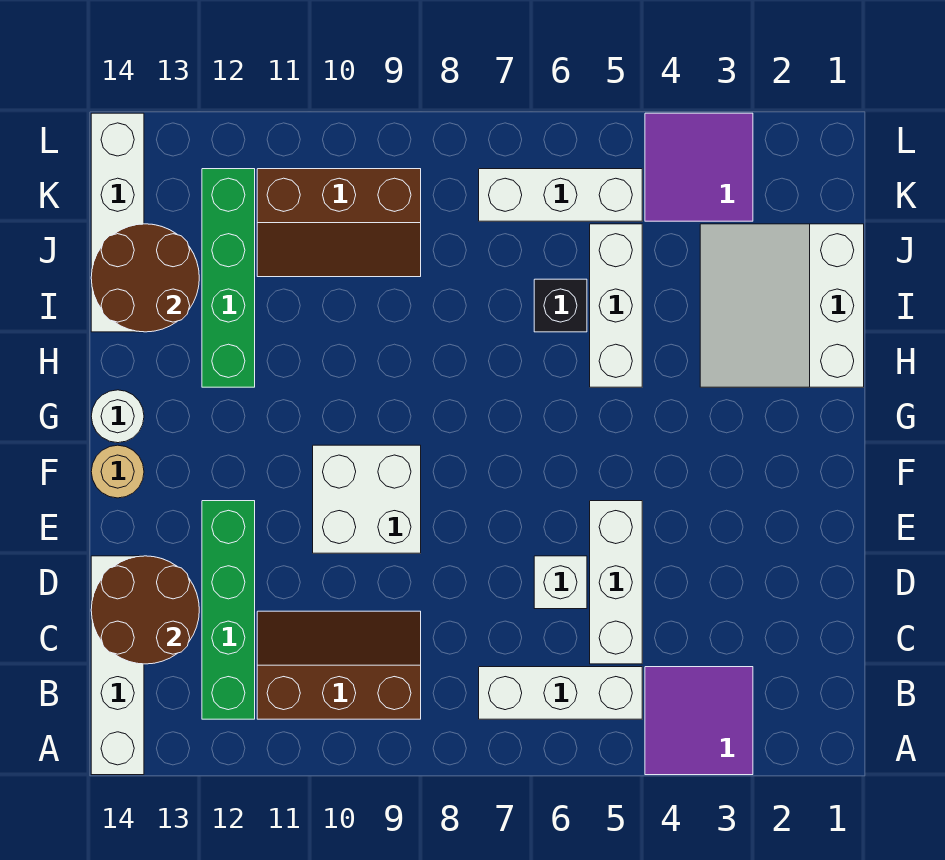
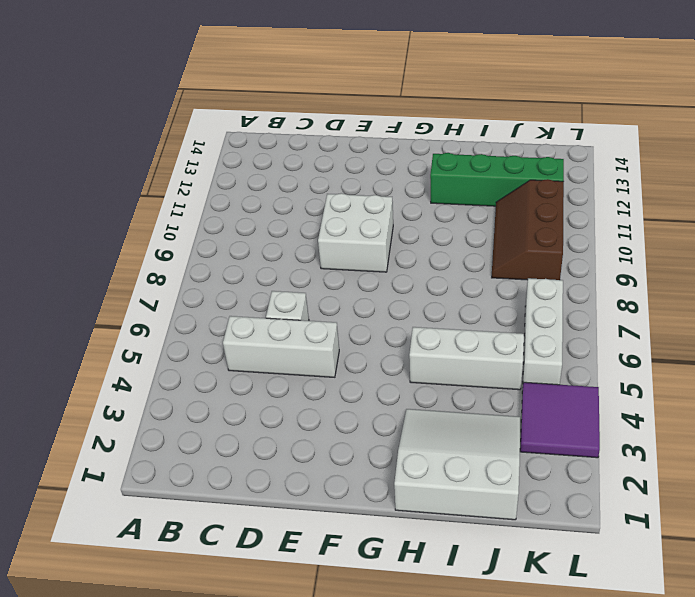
none -> purple 2x2 tile [645,667,753,775]
none -> white 1x4 brick [91,556,144,775]
none -> white 1x3 brick [479,667,642,719]

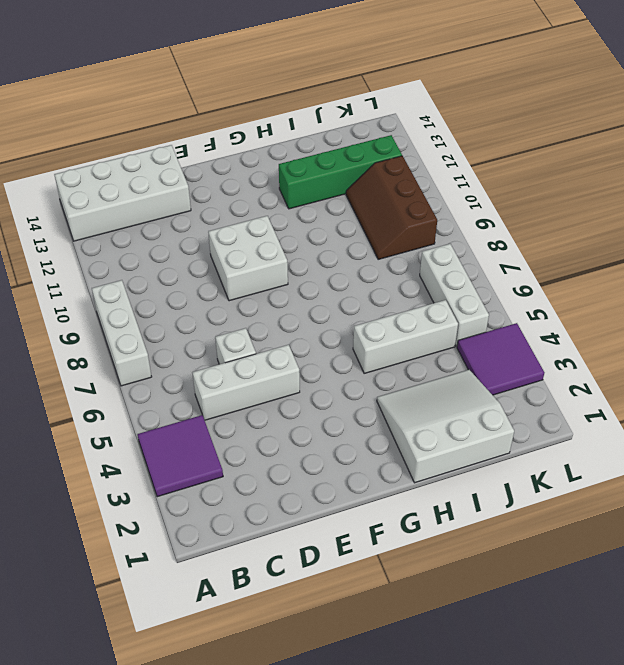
white 1x3 brick [92,280,152,386] -> white 1x3 brick moved to [479,667,642,719]
white 2x4 brick [54,145,191,241] -> white 1x4 brick [91,556,144,775]
none -> brown 2x3 slope [257,611,421,719]
none -> green 1x4 brick [202,501,255,719]
none -> tan 1x1 round brick [91,445,144,498]

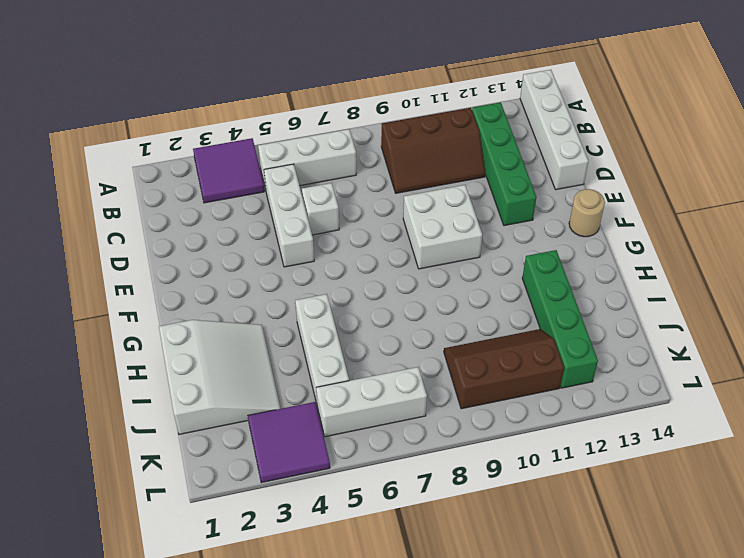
none -> white 1x1 round brick [91,390,144,443]
none -> black 1x1 brick [534,279,587,332]
none -> white 1x4 brick [91,113,144,332]

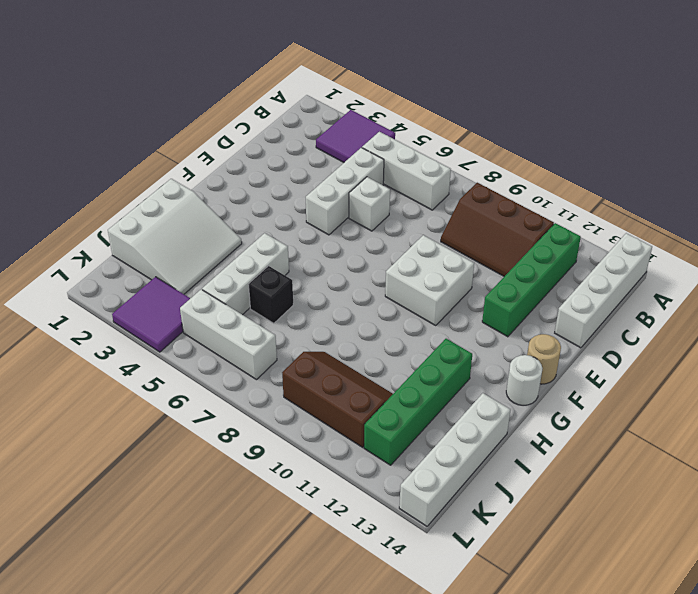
none -> brown 2x2 round brick [91,556,199,664]
none -> brown 2x2 round brick [91,224,199,332]

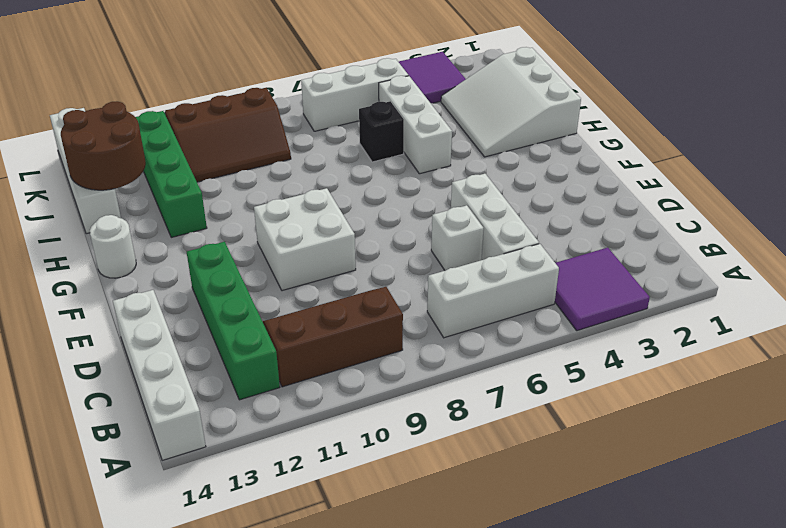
none -> tan 1x1 round brick [91,445,144,498]
none -> brown 2x2 round brick [91,556,199,664]

